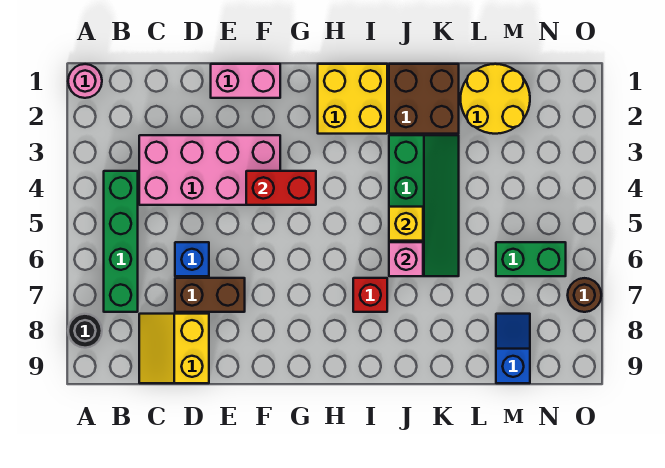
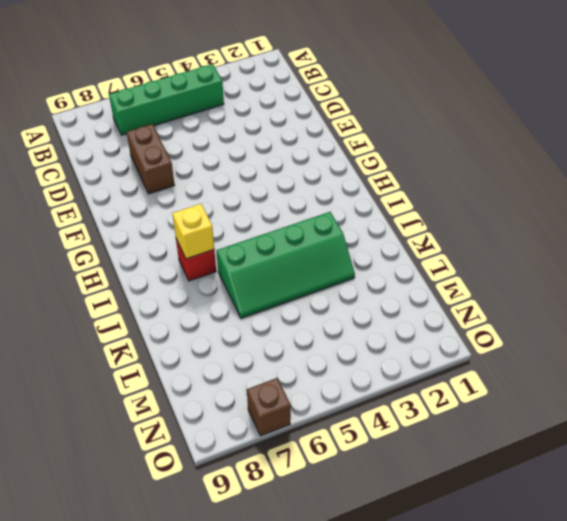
yellow 1x1 brick [172,204,214,259] -> yellow 1x1 brick moved to [389,207,423,241]
brown 1x1 brick [247,378,291,436] -> brown 1x1 round brick [568,278,601,312]
none -> pink 1x1 round brick [68,64,102,98]
none -> black 1x1 round brick [68,314,102,348]
none -> pink 2x4 brick [139,135,280,205]

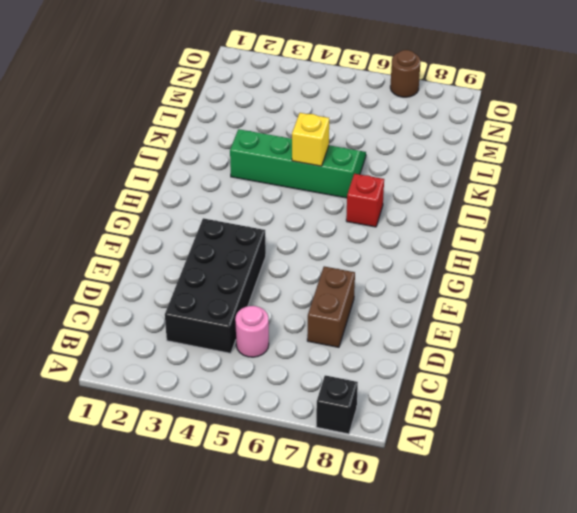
black 1x1 brick [316,375,358,434] -> black 1x1 round brick [68,314,102,348]
black 2x4 brick [165,218,266,353] -> pink 2x4 brick [139,135,280,205]
pink 1x1 round brick [235,306,269,357] -> pink 1x1 round brick moved to [68,64,102,98]
none -> green 1x4 brick [104,171,138,312]
none -> yellow 2x2 slope [139,314,209,383]
none -> blue 1x1 brick [175,242,209,276]

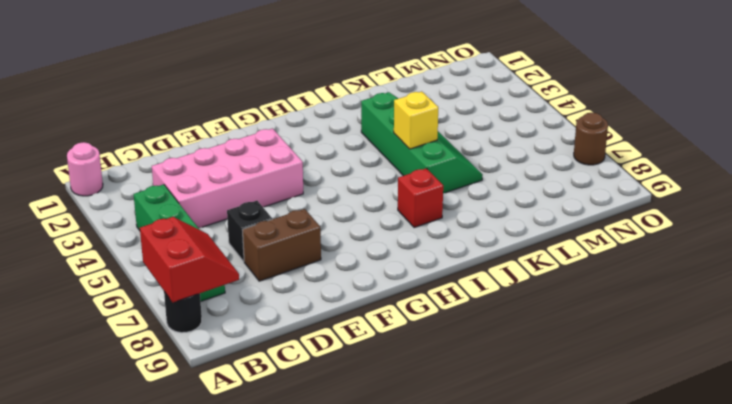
red 2x2 slope [140,217,239,302] -> none
black 1x1 brick [227,201,272,261] -> blue 1x1 brick [175,242,209,276]
none -> yellow 2x2 slope [139,314,209,383]
none -> pink 1x2 brick [211,64,280,98]
none -> yellow 2x2 brick [318,64,387,134]

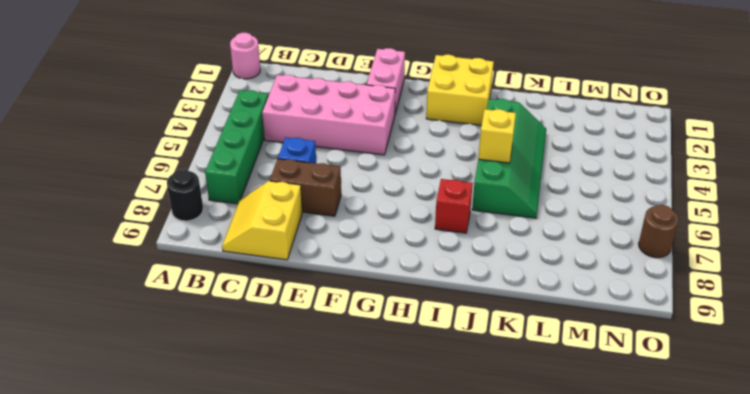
pink 1x2 brick [367,48,405,114] -> pink 1x2 brick turned to [211,64,280,98]
none -> brown 2x2 brick [389,64,459,134]
none -> yellow 2x2 round brick [460,64,530,134]
none -> green 1x2 brick [496,242,566,276]

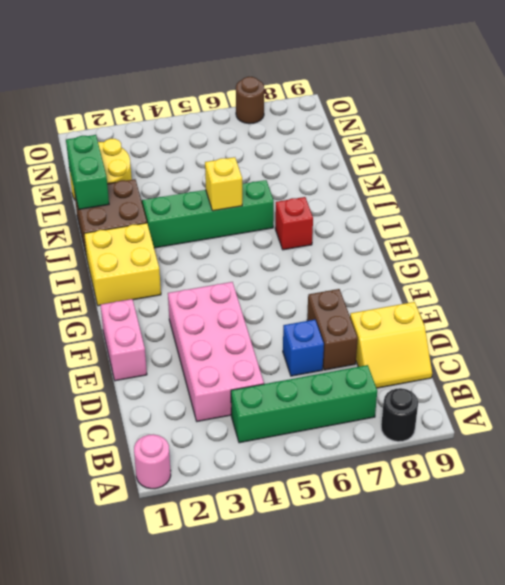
green 1x2 brick [66,135,109,209] -> green 1x2 brick moved to [496,242,566,276]
none -> blue 1x2 slope [496,314,530,383]
none -> red 1x2 brick [246,171,316,205]
none -> pink 1x1 brick [389,242,423,276]

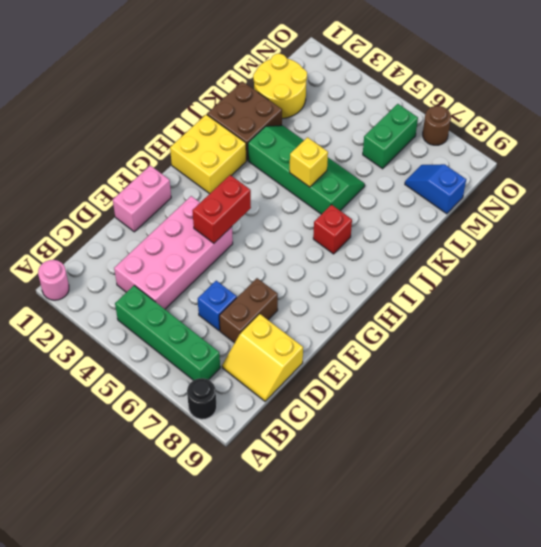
none -> pink 1x1 brick [389,242,423,276]

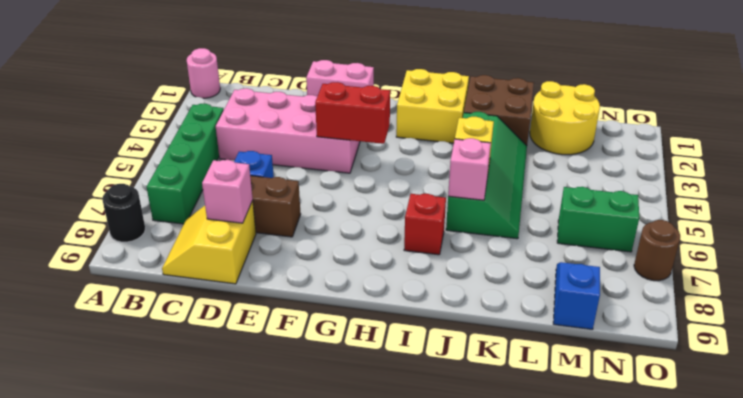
pink 1x1 brick [202,160,253,223] -> none

